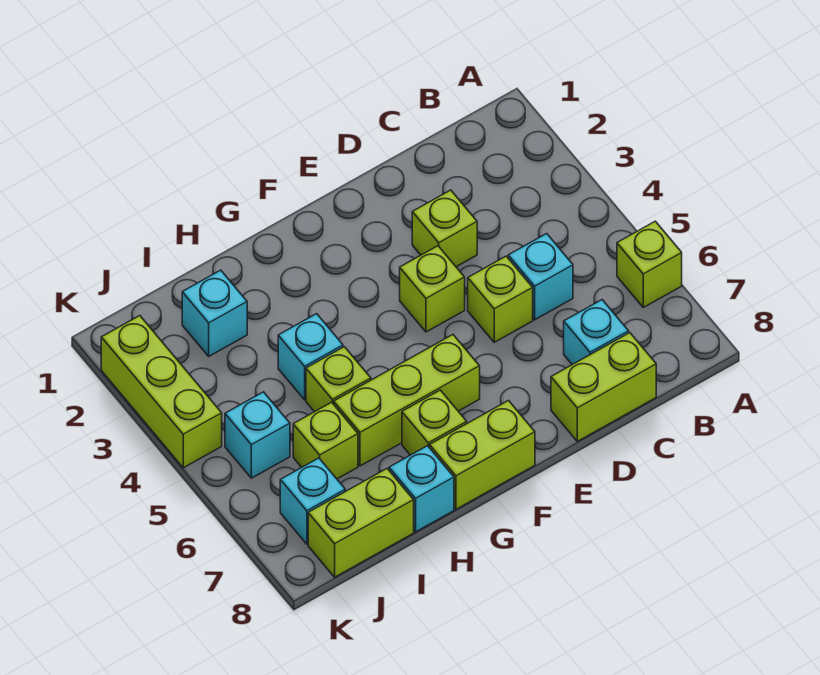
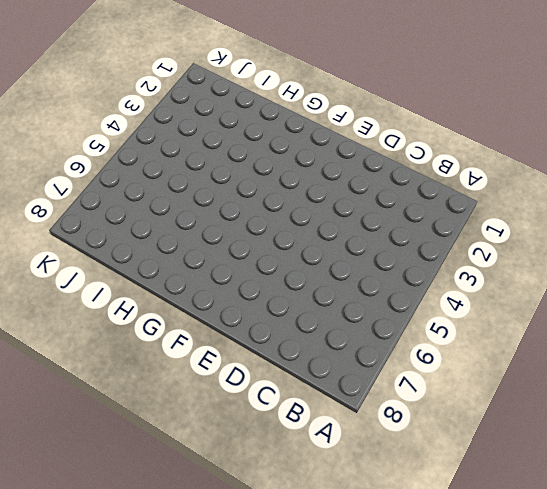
none -> lime 1x1 brick [617,221,682,307]
none -> cyan 1x1 brick [508,234,573,320]
none -> cyan 1x1 brick [564,300,629,365]

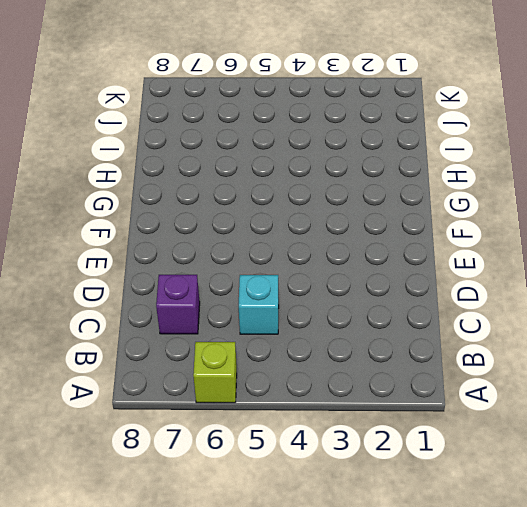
purple 1x1 brick [156,275,200,334] -> cyan 1x1 brick [564,300,629,365]
none -> lime 1x2 brick [551,333,656,441]
none -> lime 1x1 brick [412,190,477,267]
none -> lime 1x1 brick [468,256,533,342]

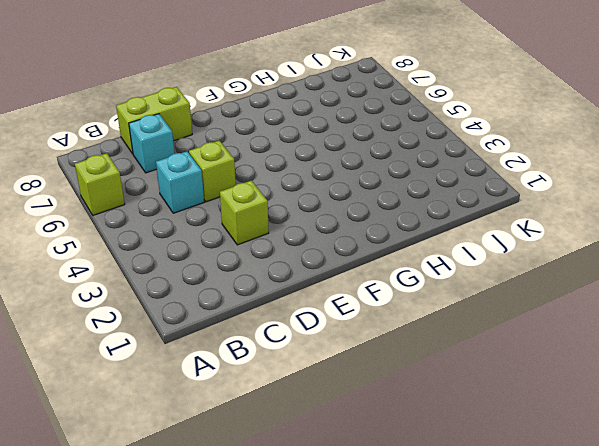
none -> lime 1x1 brick [400,246,465,332]
none -> lime 1x3 brick [334,335,480,466]
none -> lime 1x2 brick [430,401,535,509]

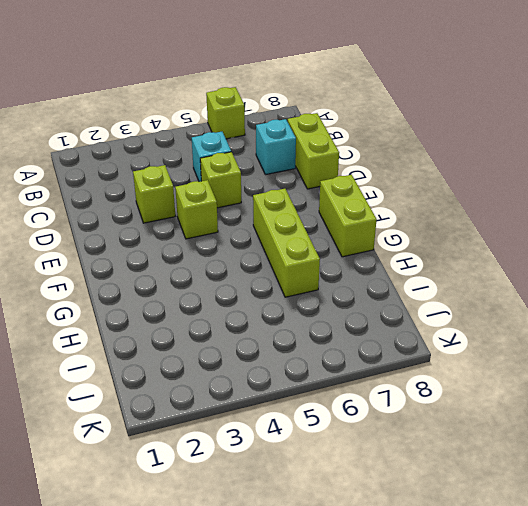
none -> lime 1x1 brick [402,390,467,455]
none -> cyan 1x1 brick [278,314,343,400]
none -> lime 1x1 brick [306,347,371,412]

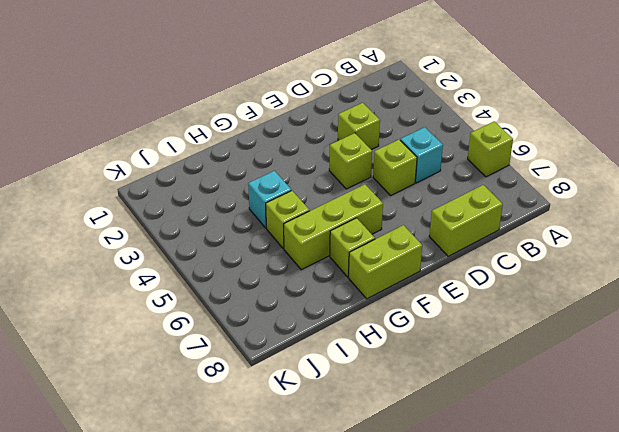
none -> cyan 1x1 brick [564,300,629,365]
none -> cyan 1x1 brick [389,446,454,532]
none -> cyan 1x1 brick [182,270,247,356]

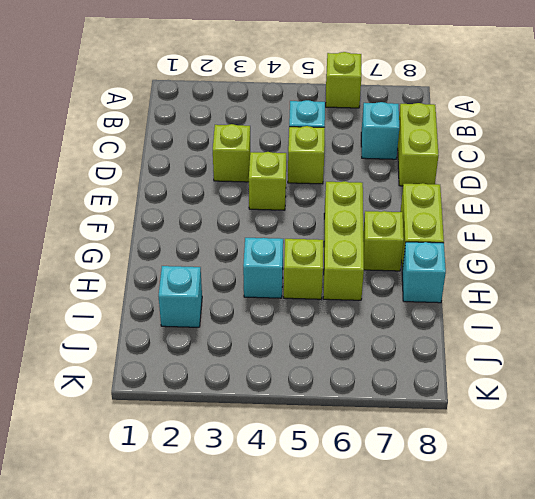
none -> lime 1x1 brick [293,402,358,479]
none -> lime 1x2 brick [308,469,414,577]
none -> cyan 1x1 brick [225,392,290,478]

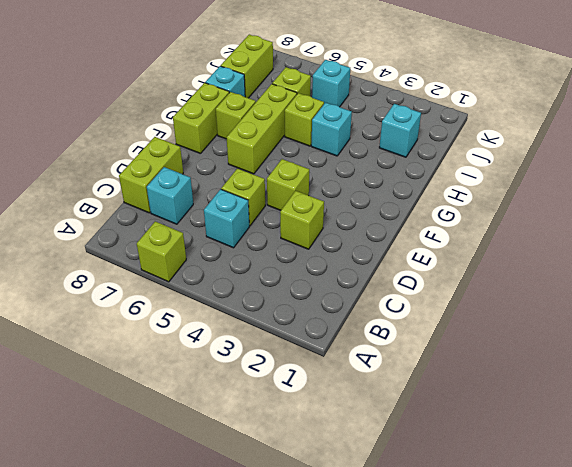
none -> cyan 1x1 brick [280,458,345,544]
none -> lime 1x3 brick [101,316,222,468]

